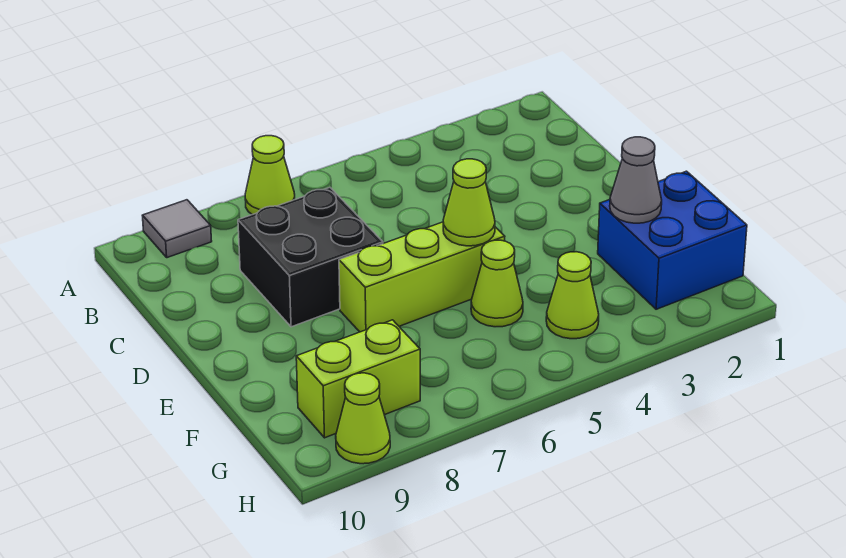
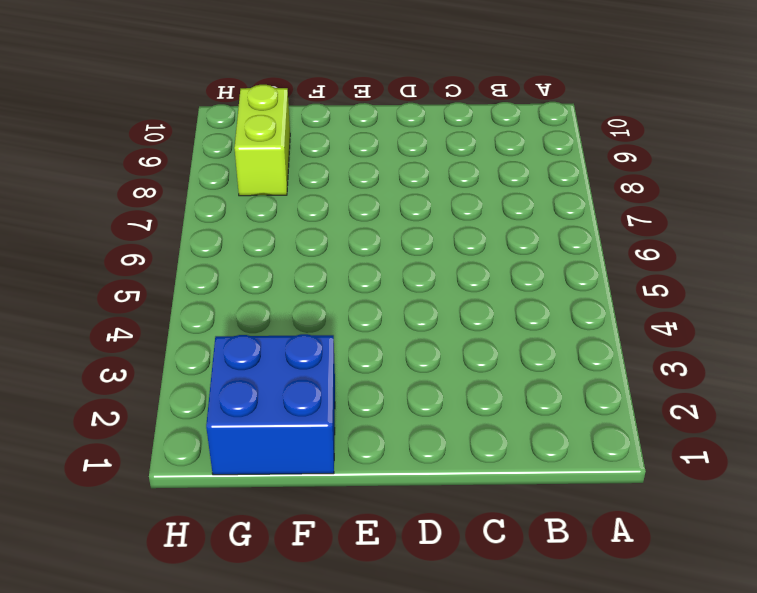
none -> lime 1x1 cone [245,136,295,215]
none -> grey 1x1 tile [142,200,212,258]

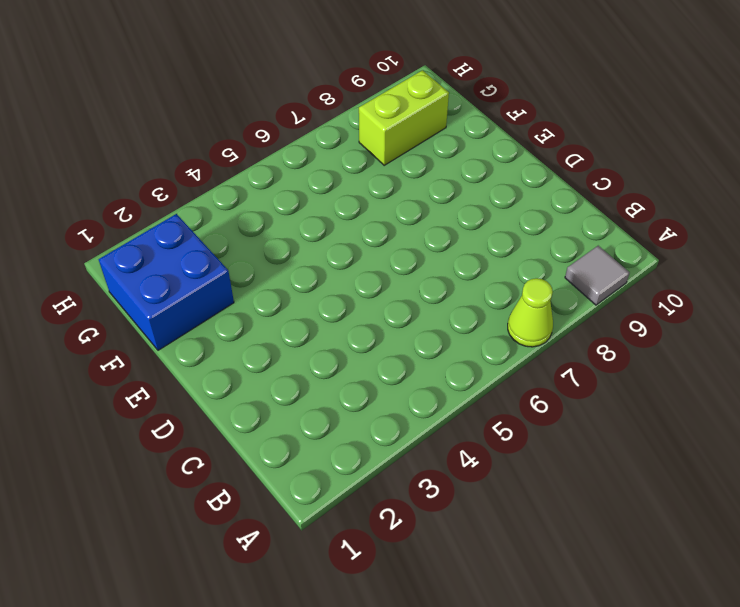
none -> black 2x2 brick [238,187,383,327]
none -> lime 1x3 brick [339,222,505,332]

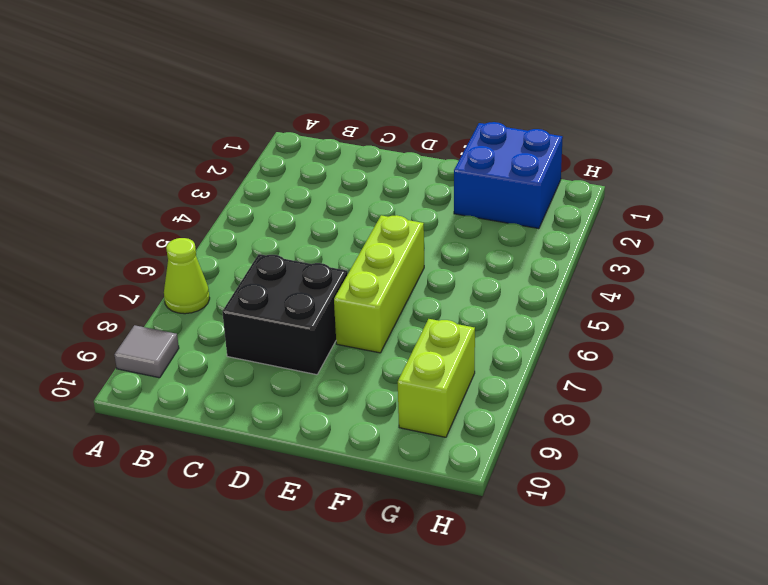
none -> lime 1x1 cone [471,240,523,327]
none -> lime 1x1 cone [546,252,599,339]

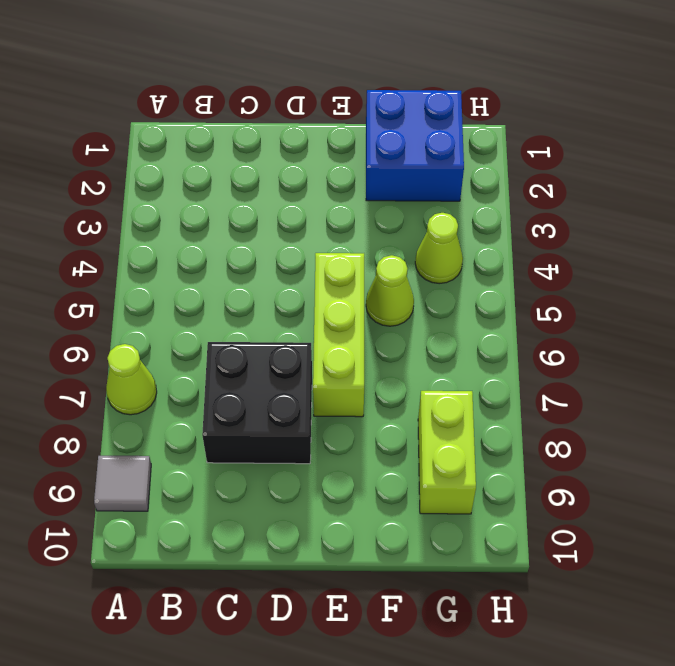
none -> lime 1x1 cone [336,373,390,464]
none -> lime 1x1 cone [443,159,495,246]

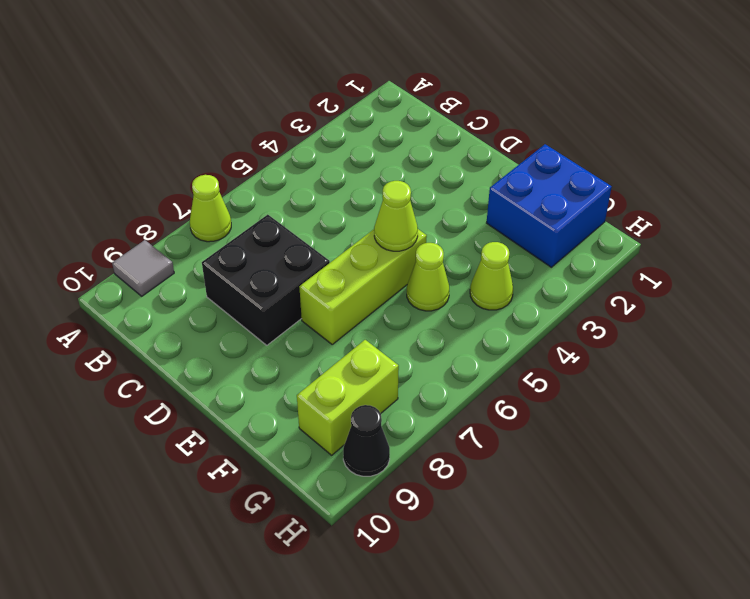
black 1x1 cone [343,405,390,476] -> lime 1x1 cone [336,373,390,464]
none -> grey 1x1 cone [610,137,662,223]

